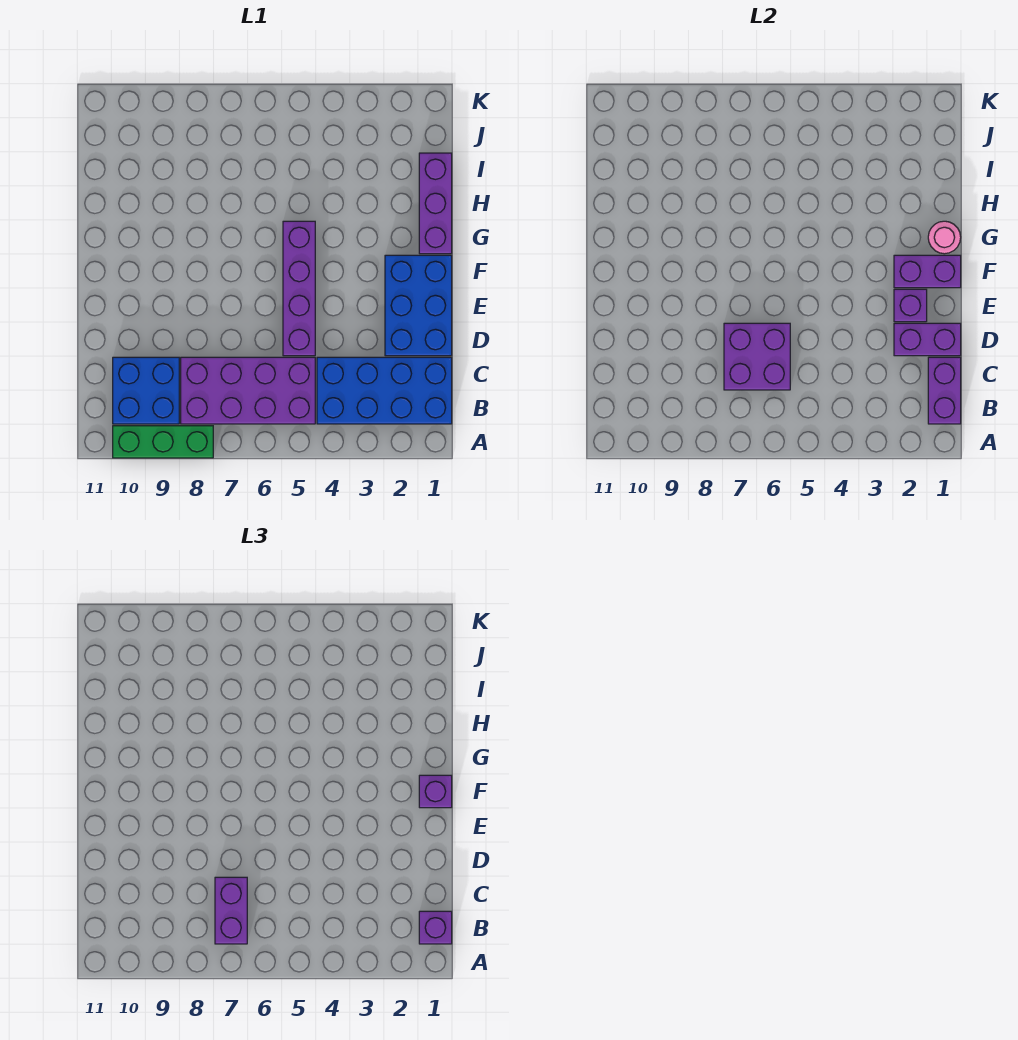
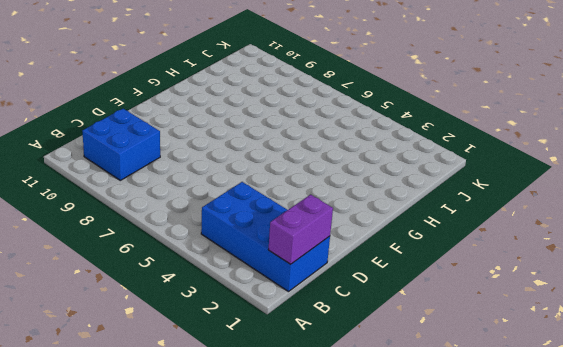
none -> green 1x3 brick [113,426,213,458]
none -> purple 2x4 brick [181,357,315,424]
none -> blue 2x3 brick [385,255,452,356]

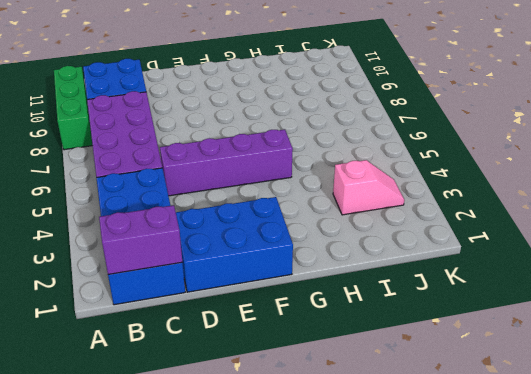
pink 1x2 slope [333,160,404,215] -> none
none -> purple 1x3 brick [419,153,452,254]
none -> purple 2x2 brick [724,323,790,390]
none -> purple 1x2 brick [894,323,961,356]

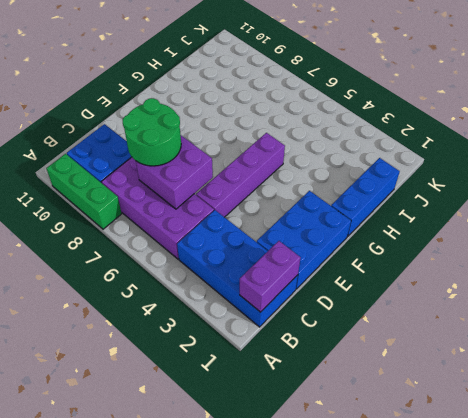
green 2x2 round brick [123,98,181,166] -> purple 1x2 brick [215,877,247,944]
blue 1x3 brick [331,158,400,236] -> purple 1x3 brick [419,153,452,254]
none -> purple 1x2 brick [894,323,961,356]
none -> purple 1x1 brick [894,289,927,322]
none -> purple 1x2 brick [894,255,961,288]

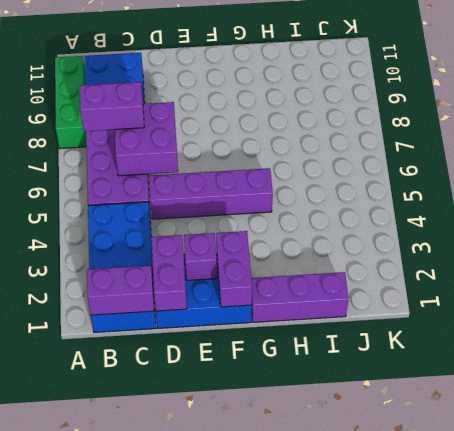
none -> pink 1x1 round brick [928,221,961,254]
none -> purple 1x1 brick [419,911,452,944]
none -> purple 1x1 brick [419,775,452,808]

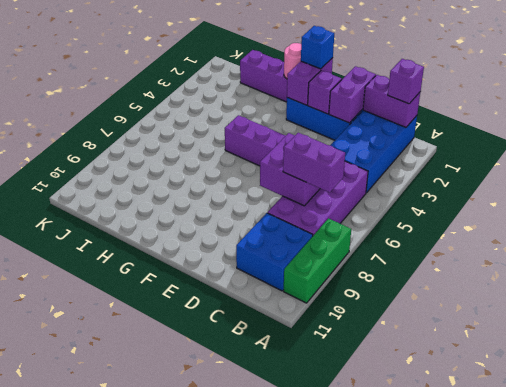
blue 1x1 brick [301,26,334,69] -> purple 1x1 brick [419,775,452,808]

